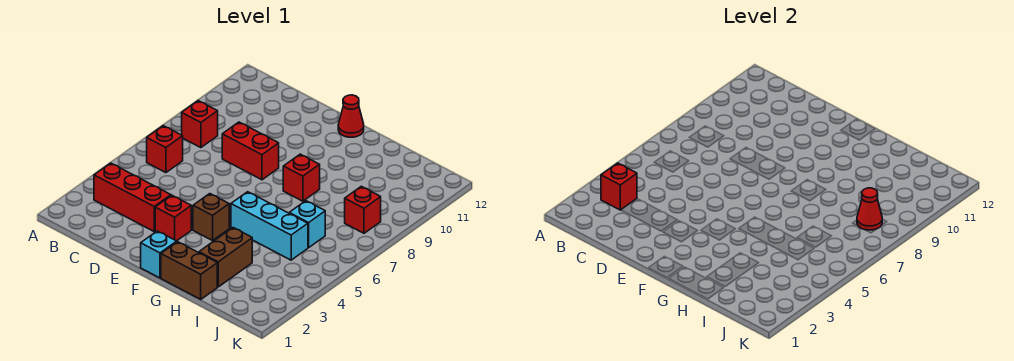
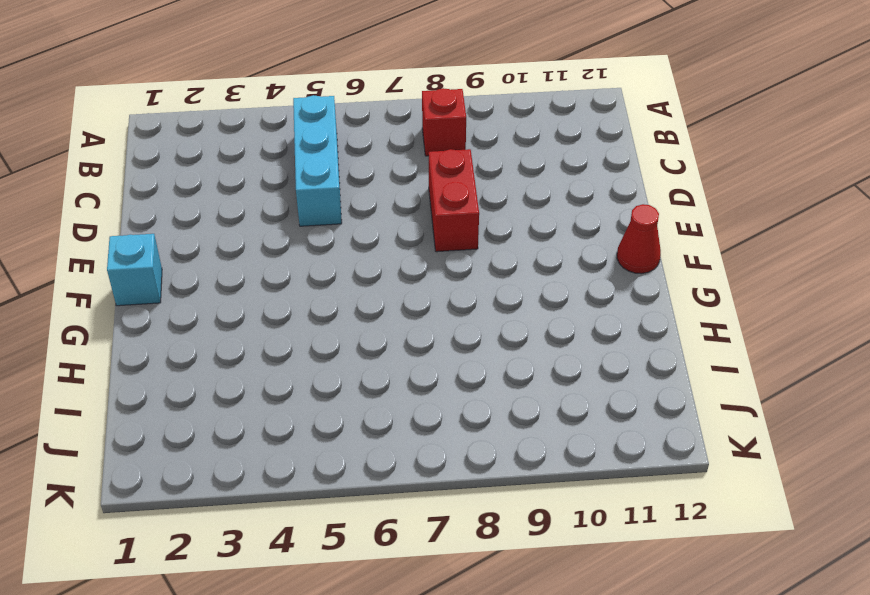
cyan 1x3 brick [293,95,342,226] -> cyan 1x3 brick moved to [231,192,308,260]
none -> red 1x3 brick [94,163,171,231]
none -> red 1x1 brick [147,126,183,173]
none -> red 1x1 brick [155,195,191,241]

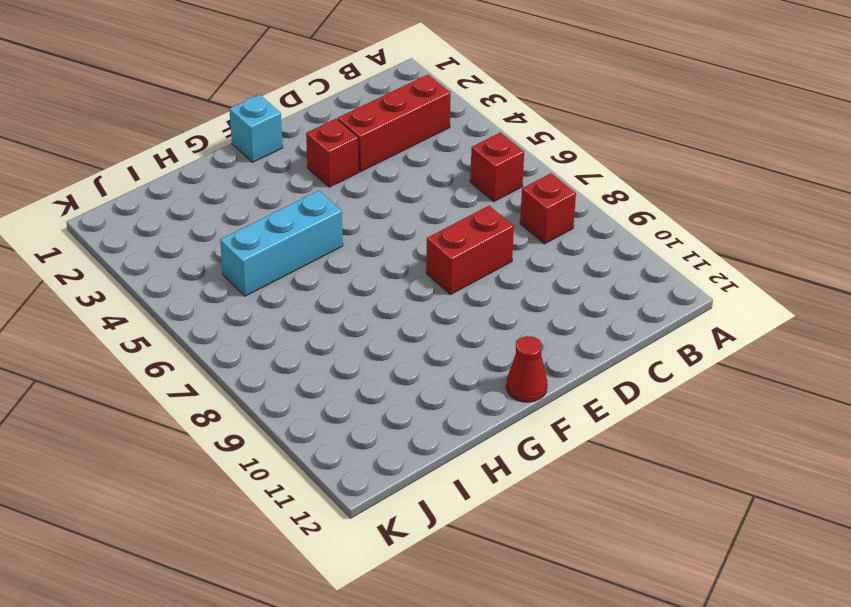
none -> brown 1x1 brick [193,194,229,241]
none -> brown 1x2 brick [161,242,217,299]
none -> red 1x1 brick [283,154,320,201]

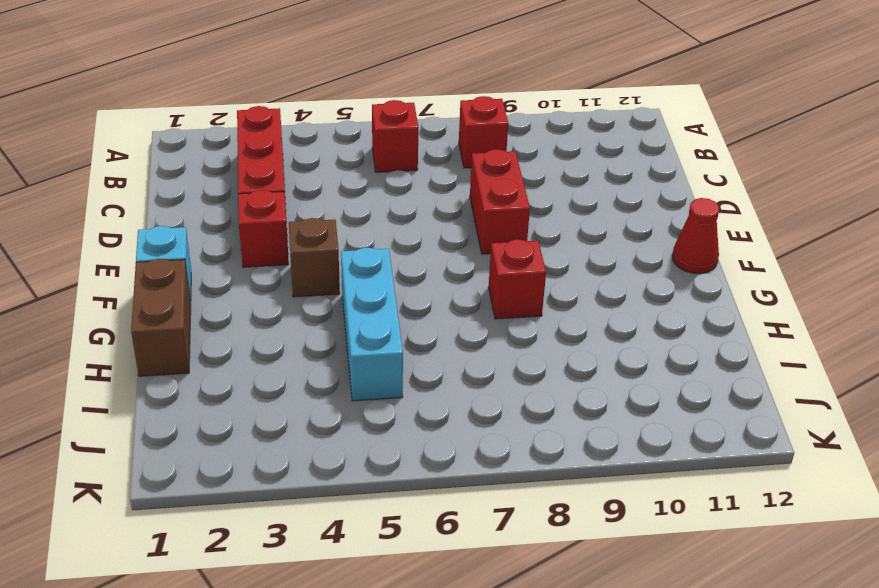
none -> brown 1x2 brick [199,228,252,287]
none -> cyan 1x1 brick [289,201,325,248]
none -> red 1x1 brick [345,186,381,233]

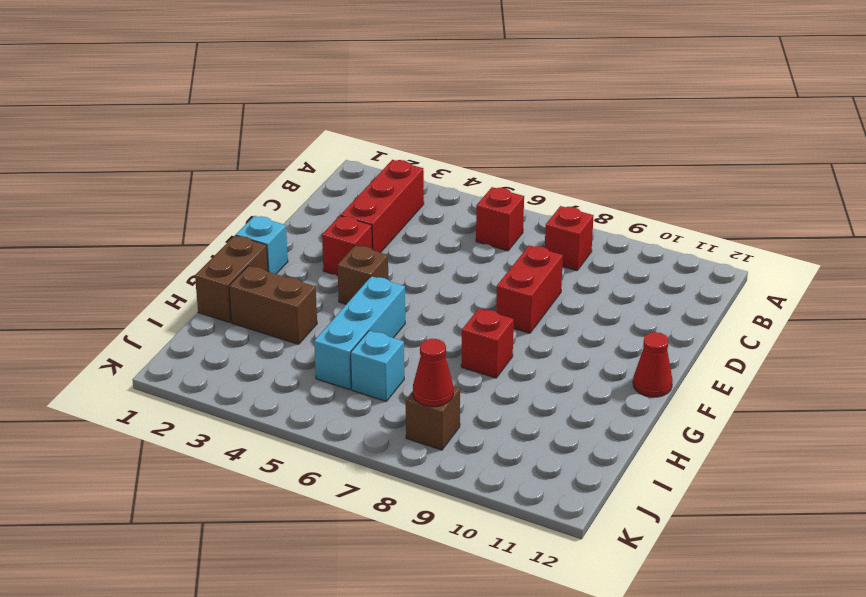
brown 1x1 brick [406,386,460,450] -> red 1x1 brick [345,186,381,233]
none -> red 1x1 brick [601,163,637,210]

